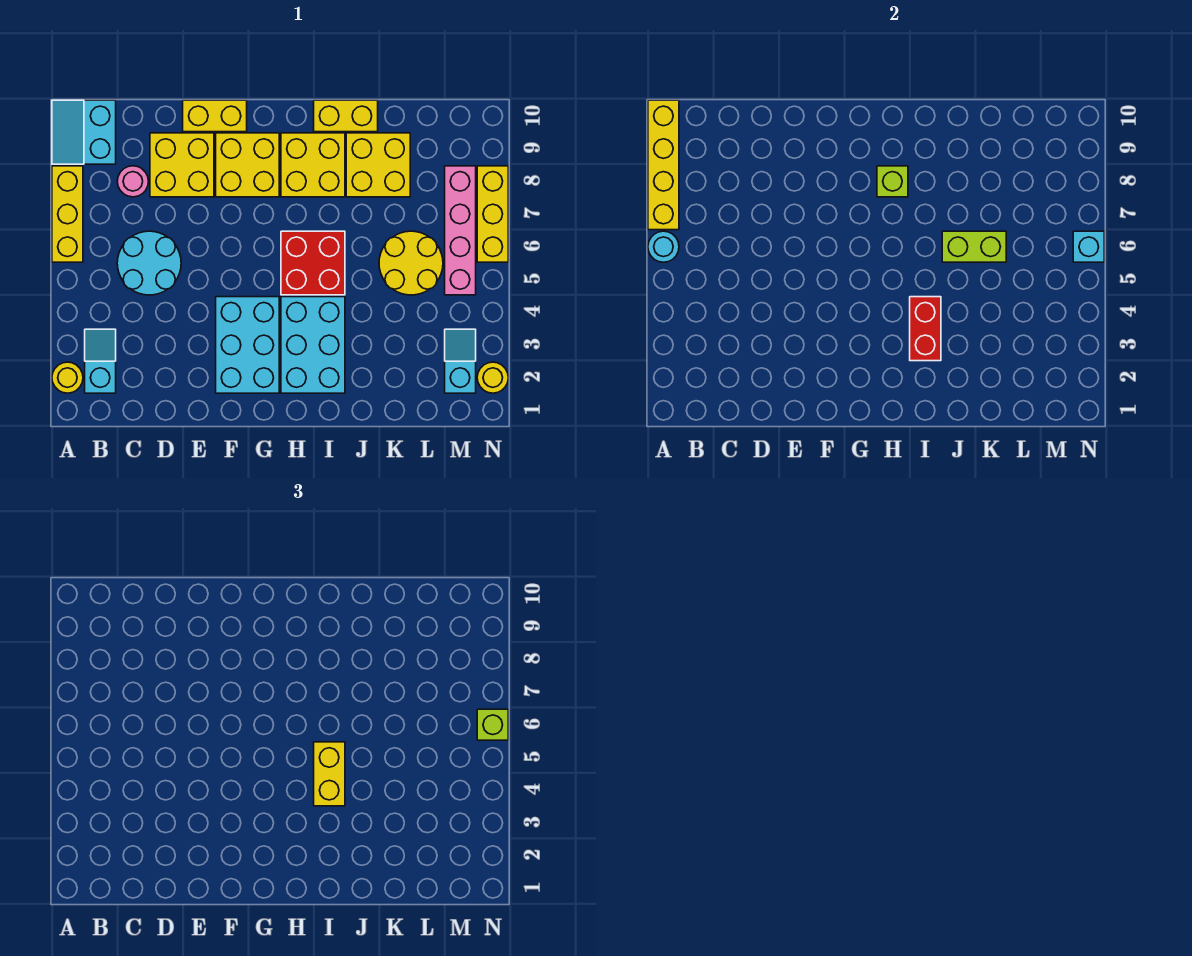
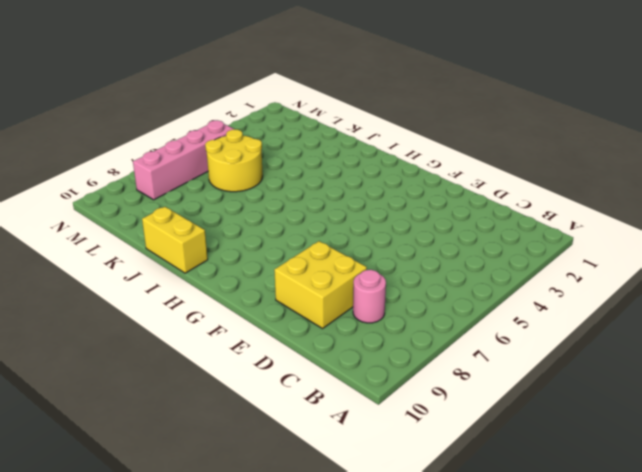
none -> yellow 1x1 round brick [52,362,83,393]
none -> yellow 1x3 brick [52,166,83,262]
none -> cyan 2x2 slope [52,100,116,164]

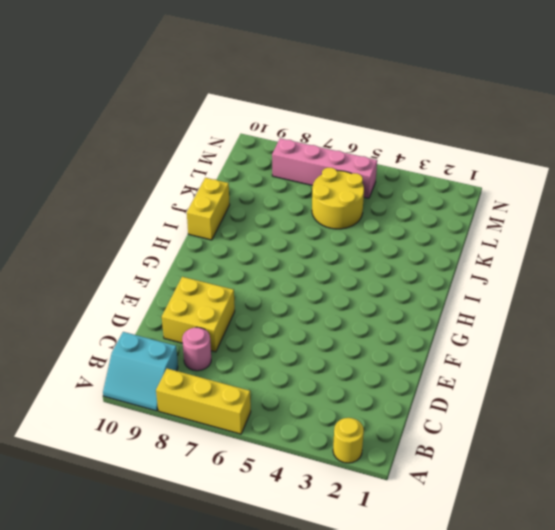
none -> cyan 1x2 slope [85,329,116,393]
none -> cyan 2x2 round brick [117,231,181,295]
none -> yellow 1x2 brick [183,100,247,132]

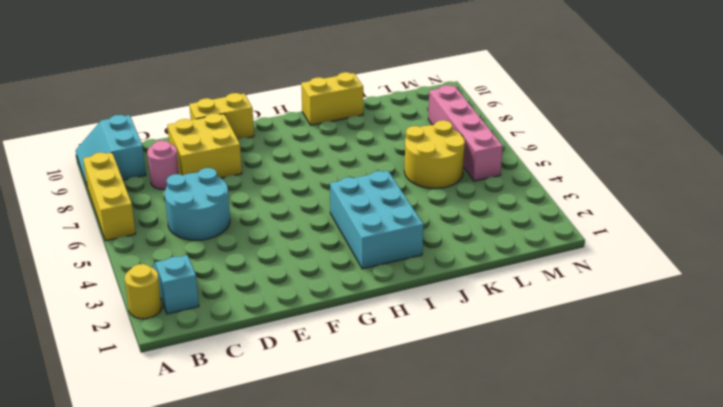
none -> cyan 2x3 brick [216,297,279,393]
none -> yellow 2x2 brick [216,133,279,197]
none -> red 2x2 brick [281,231,345,295]

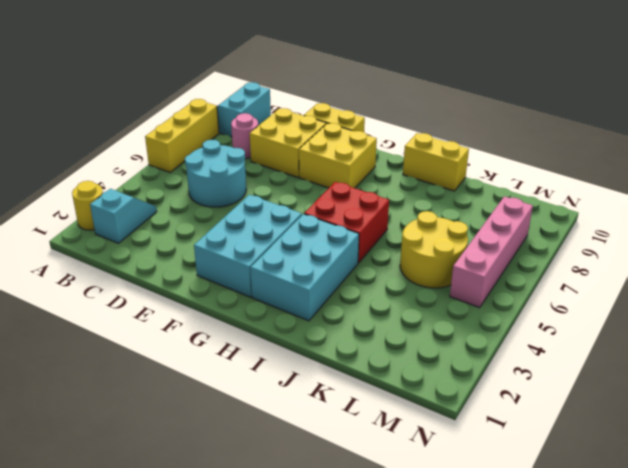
none -> yellow 2x2 brick [281,133,345,197]
none -> yellow 2x2 brick [346,133,410,197]
none -> cyan 1x2 slope [445,329,476,393]

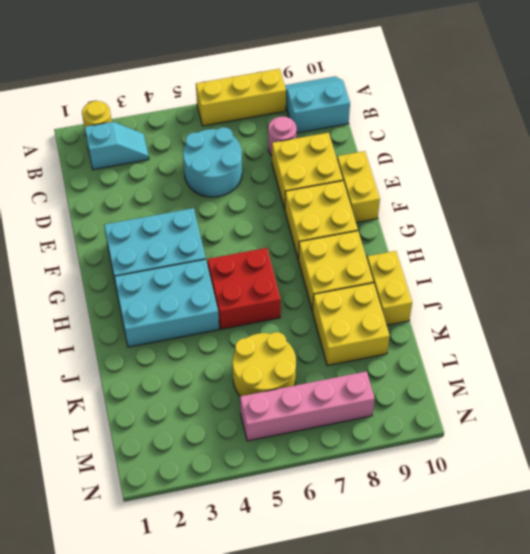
none -> cyan 1x2 slope [445,329,476,393]
none -> yellow 1x1 round brick [477,362,508,393]
none -> yellow 1x3 brick [477,166,508,262]

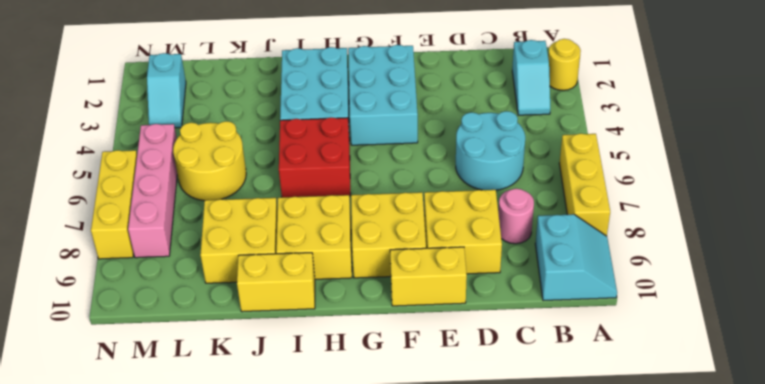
none -> yellow 1x1 round brick [477,362,508,393]
none -> cyan 1x1 round brick [648,231,679,262]
none -> yellow 1x4 brick [648,100,679,230]

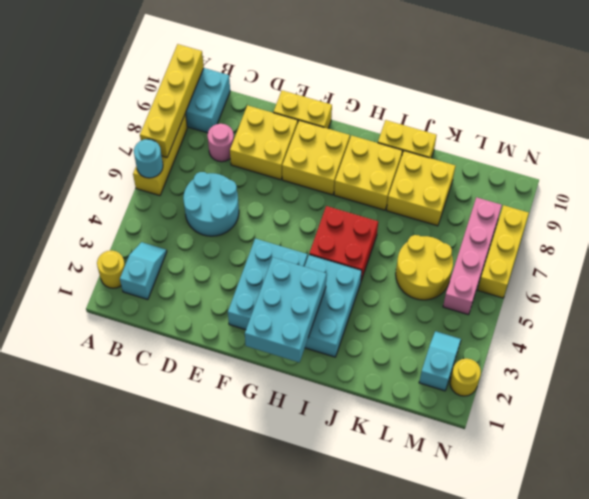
cyan 2x3 brick [245,258,326,362] -> none
none -> lime 1x1 brick [877,166,908,197]
none -> red 1x2 brick [910,297,941,361]
none -> lime 1x2 brick [942,231,1006,262]

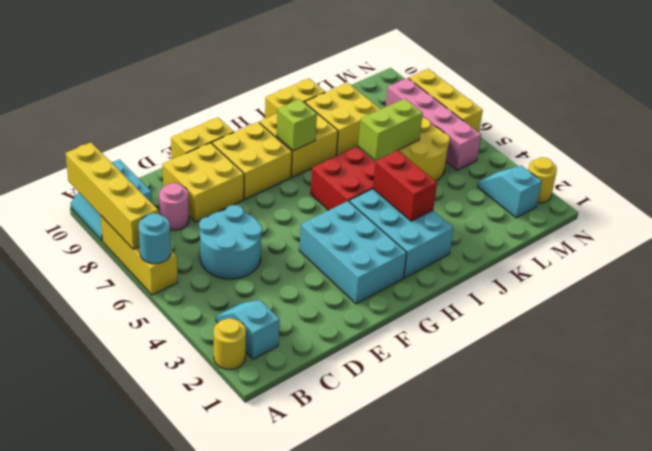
none -> cyan 1x1 brick [1073,231,1104,262]
none -> yellow 1x2 brick [314,742,345,806]
none -> lime 1x1 brick [477,709,508,740]

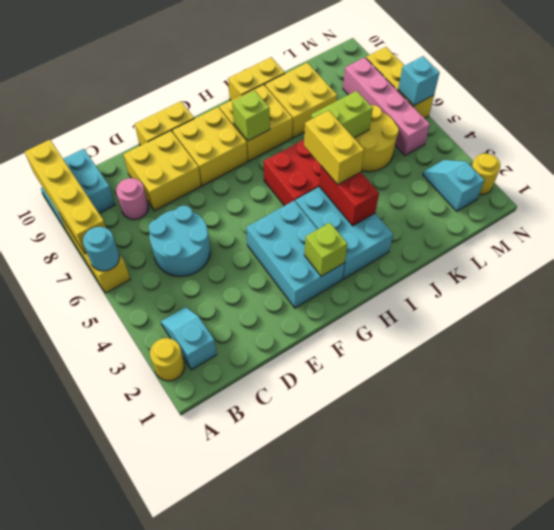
lime 1x1 brick [304,223,348,276] -> lime 1x1 brick moved to [477,709,508,740]

